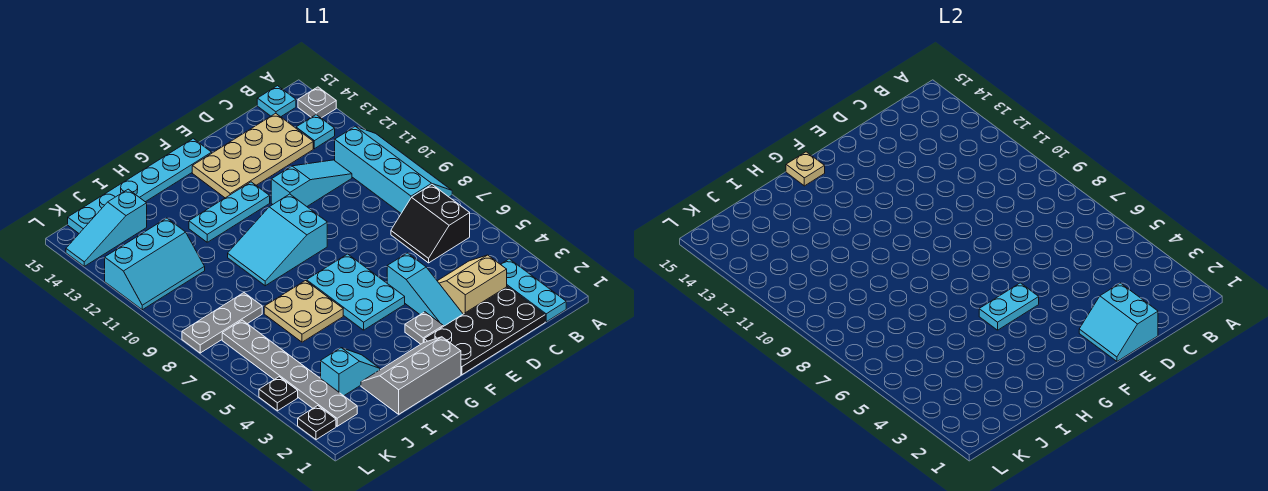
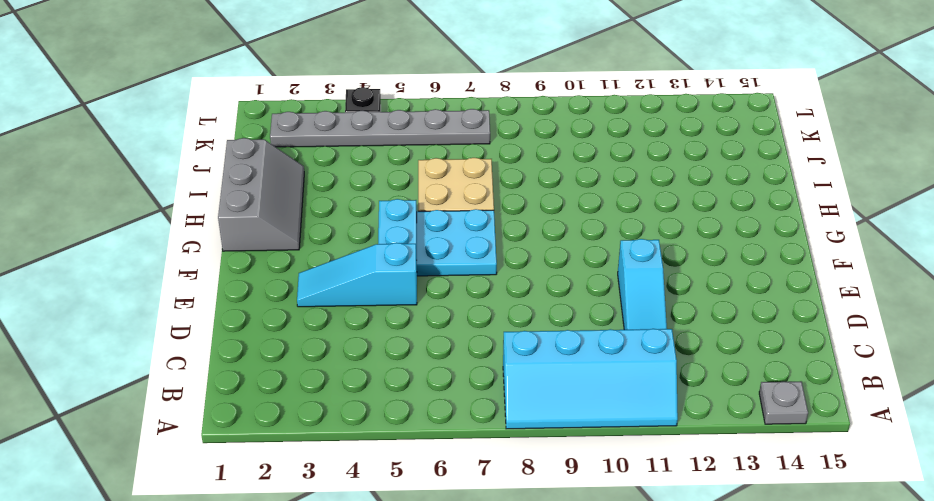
none -> cyan 1x3 plate [501,259,566,322]
none -> black 2x2 slope [391,185,470,263]
none -> cyan 1x1 plate [296,115,335,149]

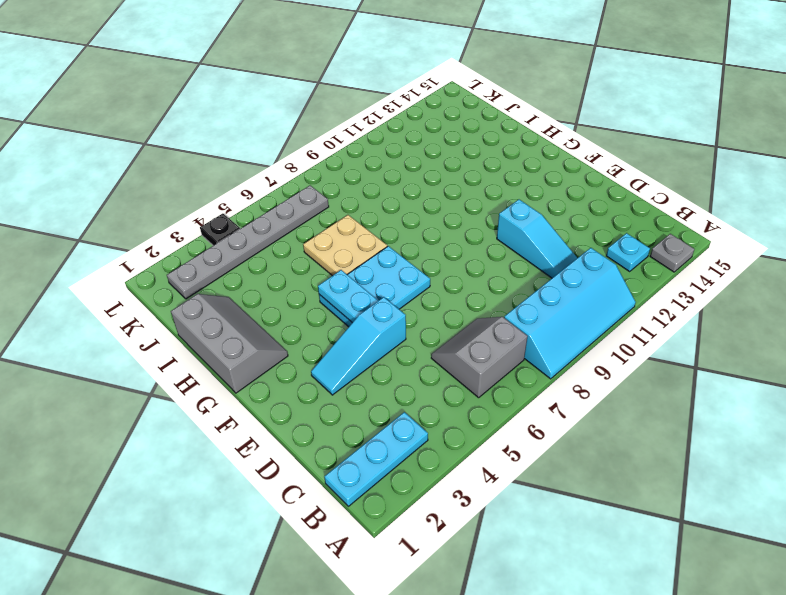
grey 2x2 slope [431,317,528,398] -> black 2x2 slope [391,185,470,263]
none -> cyan 1x1 plate [257,86,296,117]
none -> black 2x4 plate [424,287,545,375]
none -> tan 2x2 slope [438,255,507,314]

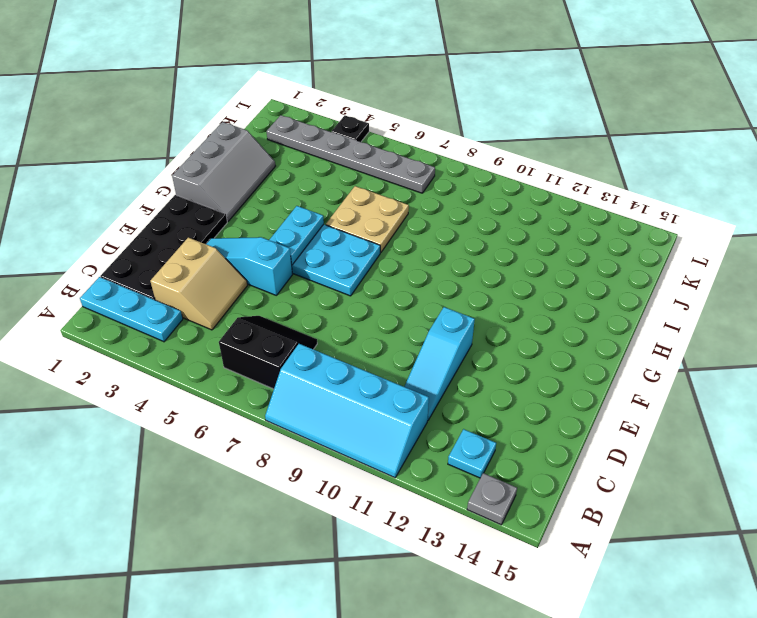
none -> cyan 1x1 plate [257,86,296,117]
none -> tan 2x4 plate [192,113,313,198]
none -> grey 1x1 plate [405,312,443,344]

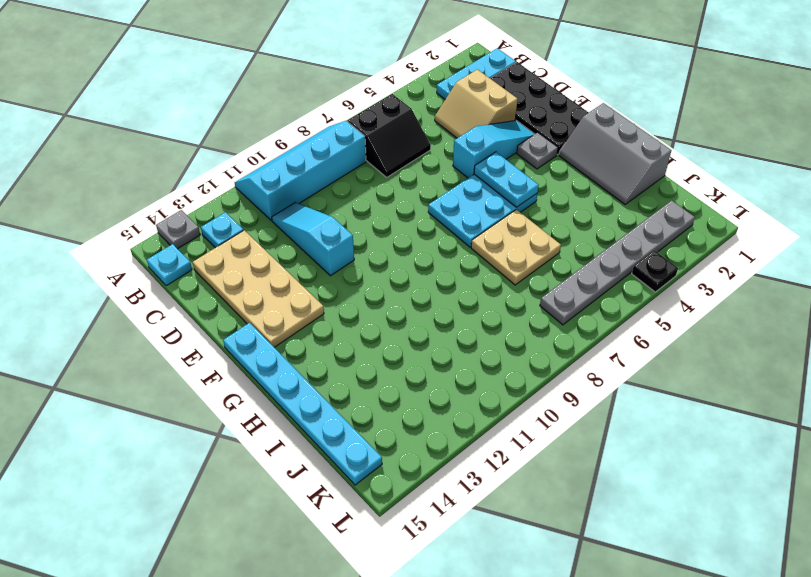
none -> cyan 2x3 slope [228,194,327,286]
none -> cyan 1x3 plate [189,182,270,242]
none -> cyan 1x2 slope [321,348,380,396]

